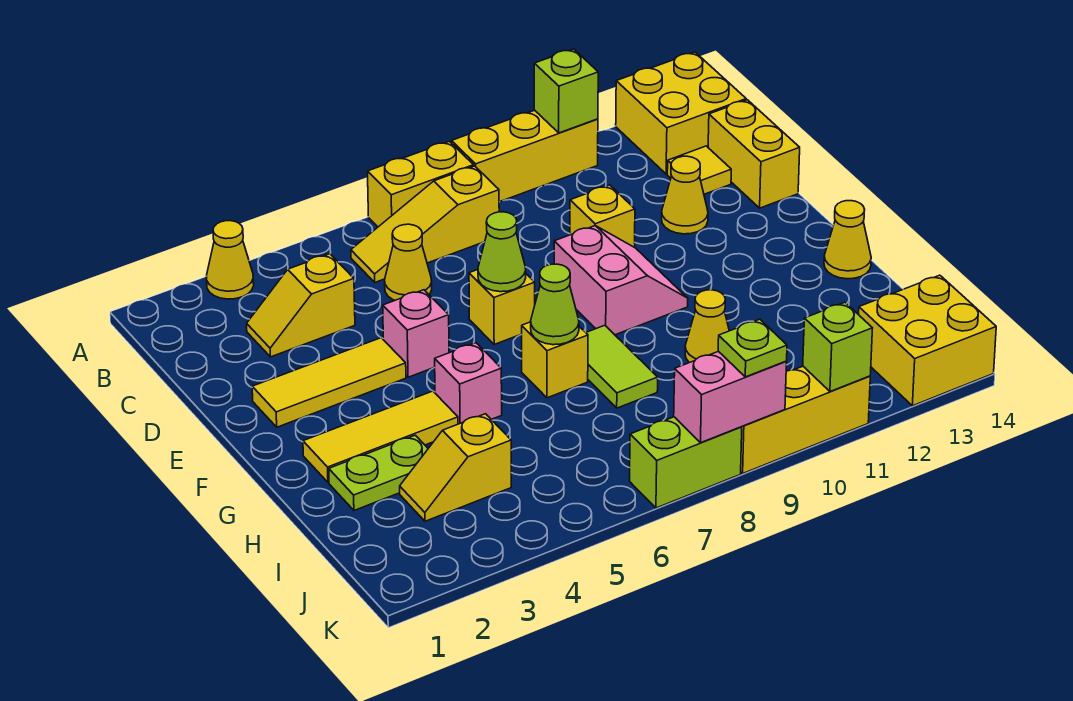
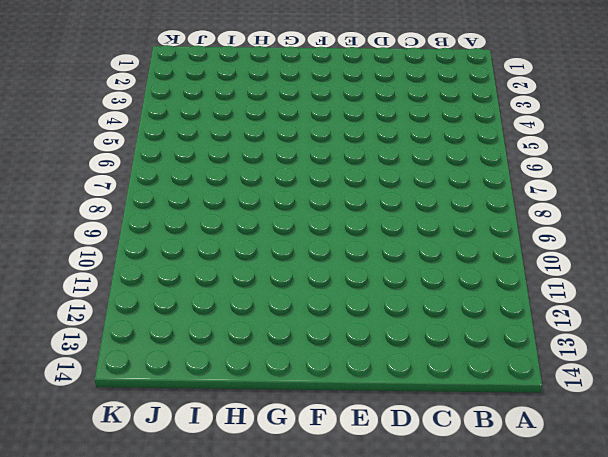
none -> yellow 1x1 cone [206,221,254,299]
none -> yellow 1x2 brick [368,141,474,227]
none -> yellow 1x3 brick [452,110,598,202]
none -> yellow 2x2 brick [616,52,746,174]

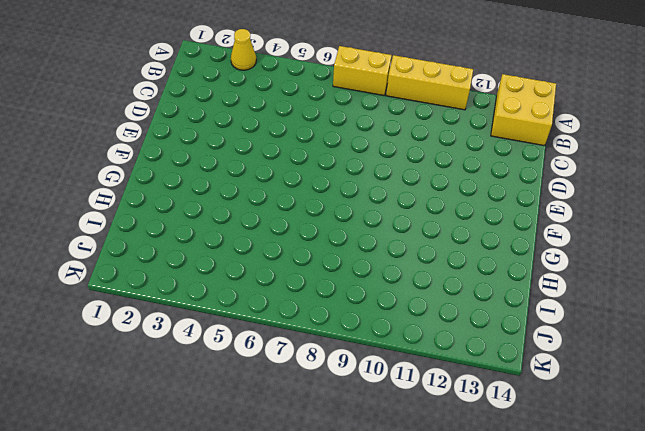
none -> yellow 1x3 slope [351,166,499,282]
none -> yellow 1x2 slope [247,254,355,357]
none -> yellow 1x1 cone [385,224,432,300]
none -> yellow 1x1 tile [667,146,731,194]

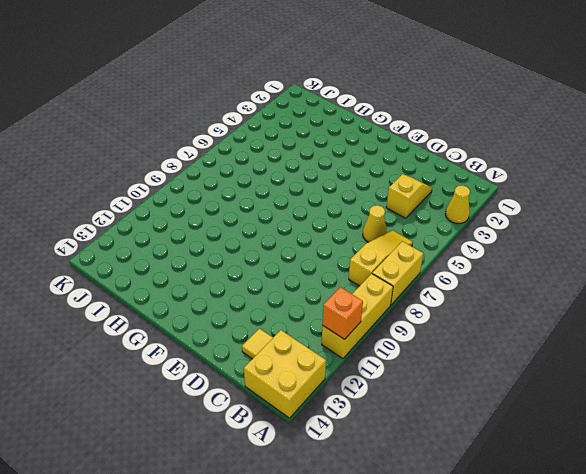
orange 1x1 brick [322,287,363,339] -> lime 1x1 brick [534,49,598,133]
none -> yellow 1x2 brick [708,100,800,208]
none -> yellow 1x1 brick [570,185,635,247]
none -> yellow 1x1 cone [662,156,708,234]
none -> yellow 1x3 tile [252,338,406,427]

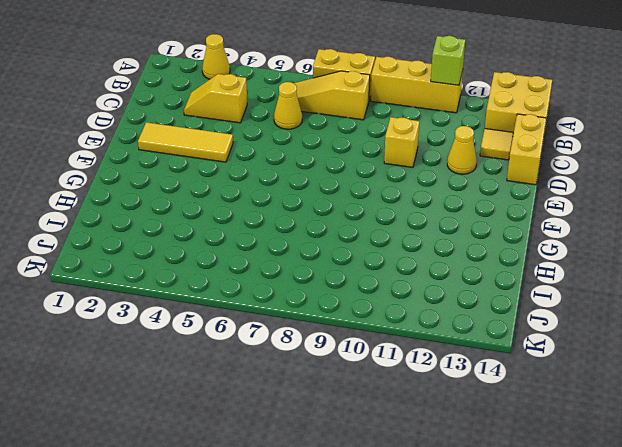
none -> pink 1x1 brick [383,290,449,377]
none -> yellow 1x1 brick [469,270,535,344]
none -> pink 2x2 slope [554,226,688,335]
none -> yellow 1x3 tile [303,391,458,482]

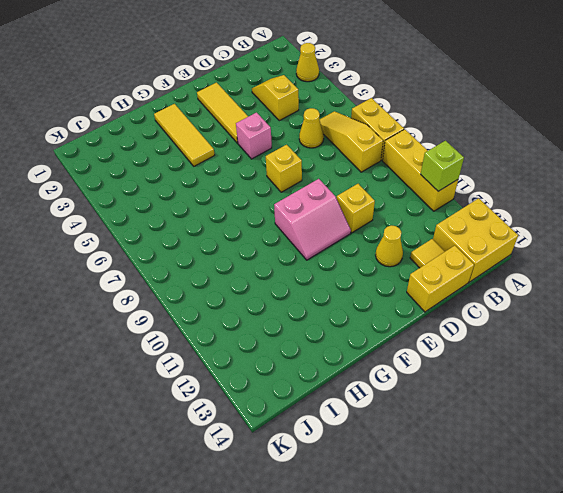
none -> pink 1x1 brick [434,343,502,424]
none -> yellow 1x1 brick [521,322,588,398]
none -> lime 1x2 tile [586,325,658,408]
none -> yellow 1x1 cone [824,201,871,279]

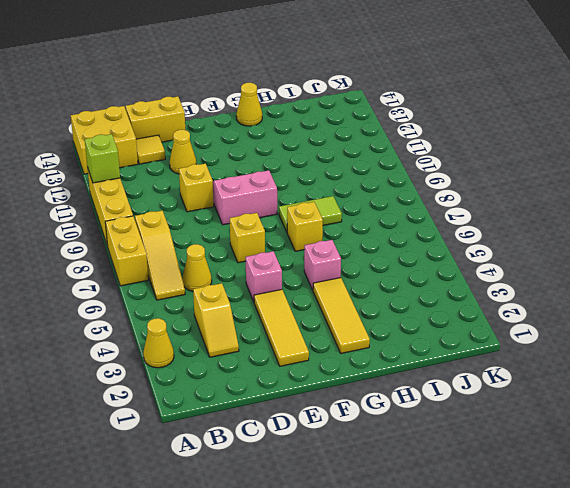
none -> lime 1x2 plate [329,435,428,510]
none -> yellow 1x1 cone [685,290,729,363]
none -> yellow 1x2 slope [400,414,511,521]
none -> yellow 2x2 brick [859,275,996,406]

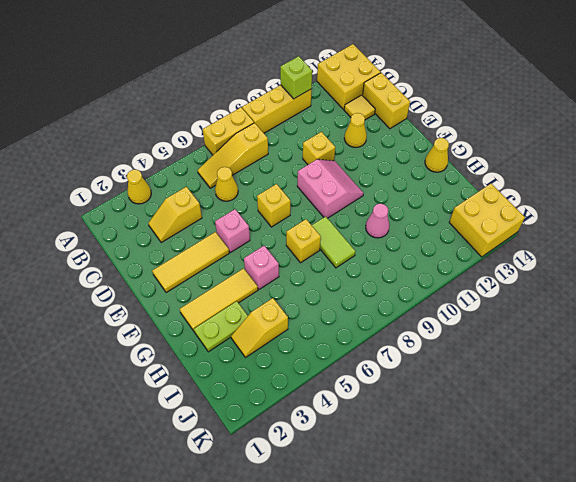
pink 1x1 cone [366,204,390,238] -> yellow 1x1 cone [685,290,729,363]
none -> lime 1x2 brick [630,417,742,508]
none -> yellow 1x3 brick [741,366,870,473]
none -> lime 1x1 cone [478,212,526,292]
none -> lime 1x1 cone [531,264,579,345]

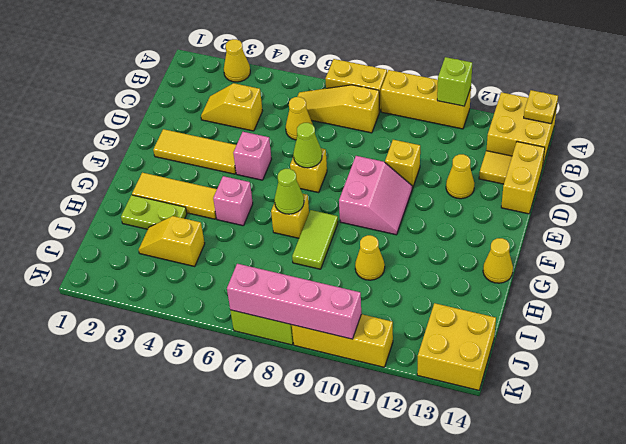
yellow 1x1 plate [524,90,558,124] -> none
pink 1x4 brick [227,264,361,339] -> pink 1x2 brick [674,351,787,443]
none -> lime 1x1 brick [803,302,873,391]
none -> lime 1x1 plate [718,319,787,377]

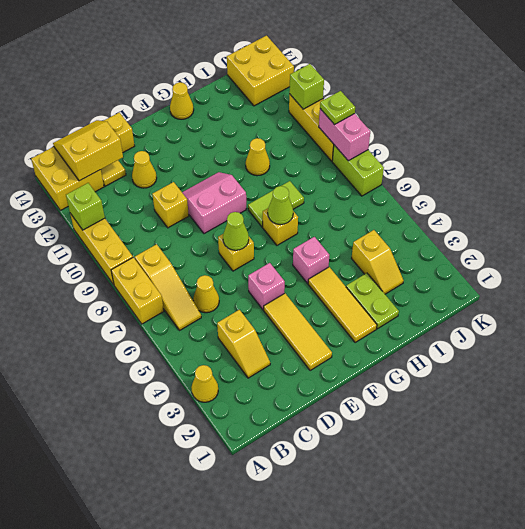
yellow 2x2 slope [53,120,123,181] -> none

